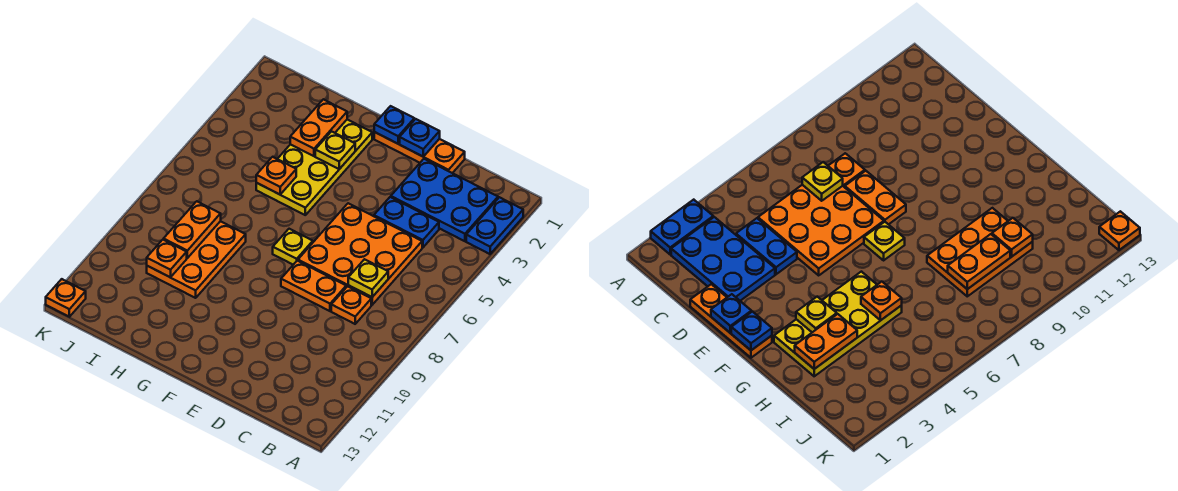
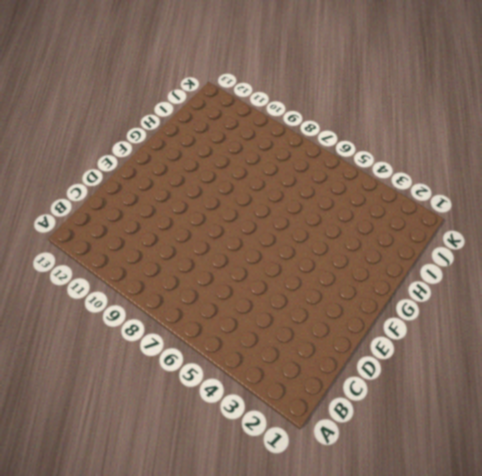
none -> blue 1x2 plate [466,197,523,254]
none -> blue 2x3 plate [391,159,498,241]
none -> blue 1x2 plate [374,197,439,248]

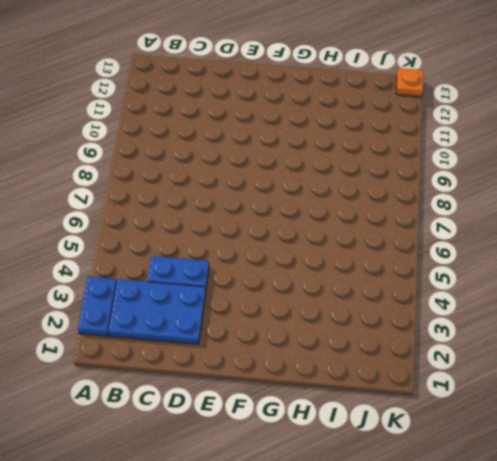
none -> orange 3x3 plate [298,203,422,305]
none -> orange 1x1 plate [331,286,371,324]
none -> orange 1x3 plate [374,132,465,173]

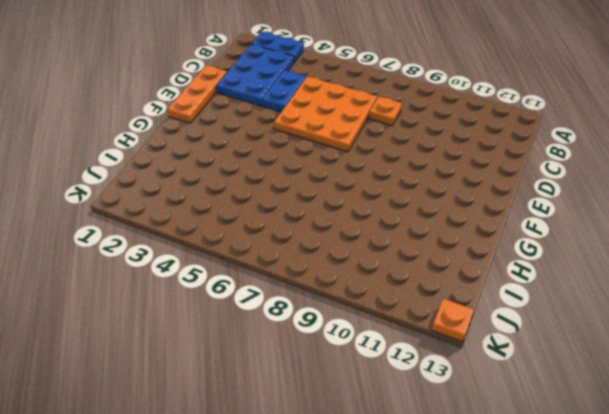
none -> orange 1x2 plate [281,261,346,311]
none -> yellow 1x1 plate [273,229,313,265]
none -> yellow 2x4 plate [256,120,372,215]

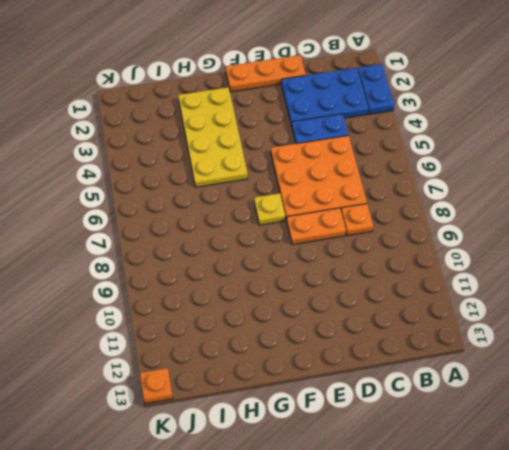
none -> orange 2x3 plate [147,221,246,298]
none -> yellow 1x1 plate [348,259,388,297]
none -> blue 1x1 plate [400,119,440,157]

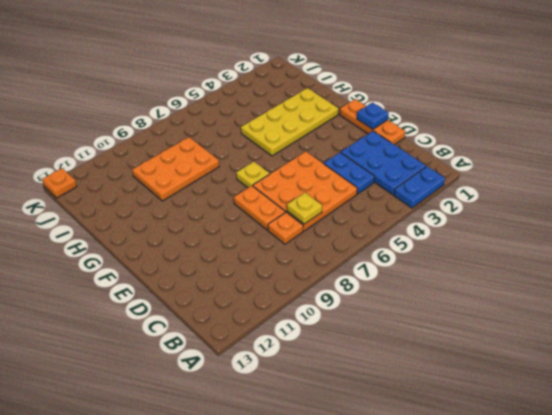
none -> blue 1x1 plate [374,106,414,144]
none -> yellow 1x1 plate [315,131,355,169]
none -> orange 1x2 plate [290,99,347,156]

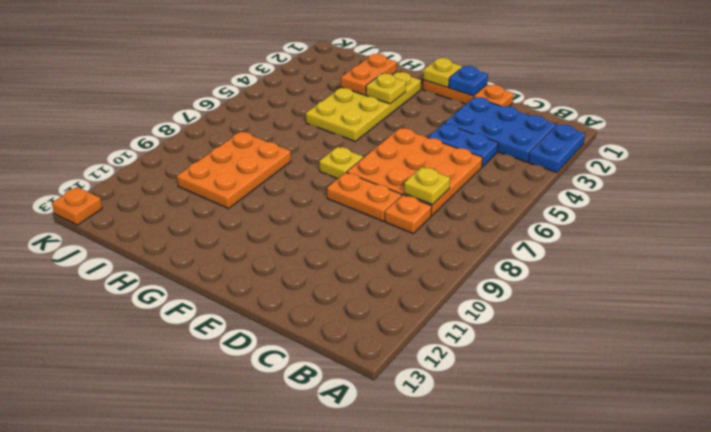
yellow 1x1 plate [423,58,462,87] -> blue 1x1 plate [374,106,414,144]
none -> orange 1x1 plate [256,157,296,194]
none -> orange 1x2 plate [164,201,221,258]
none -> orange 1x1 plate [147,240,187,277]

